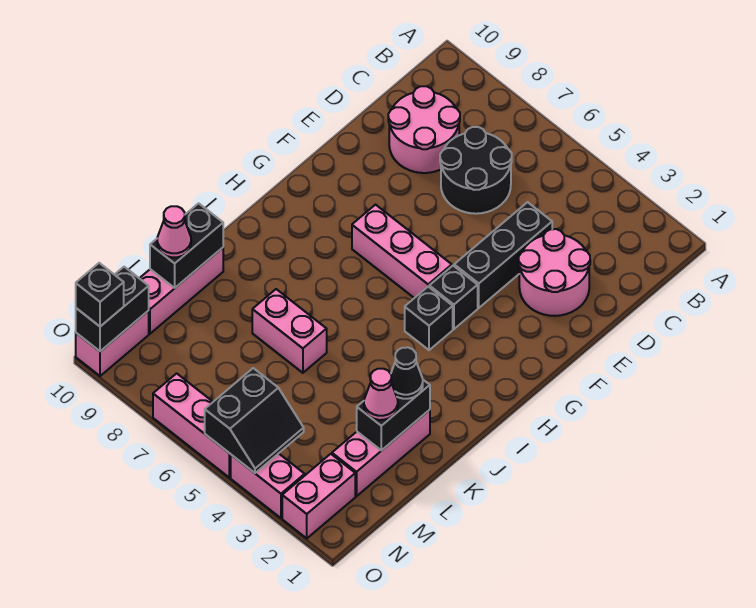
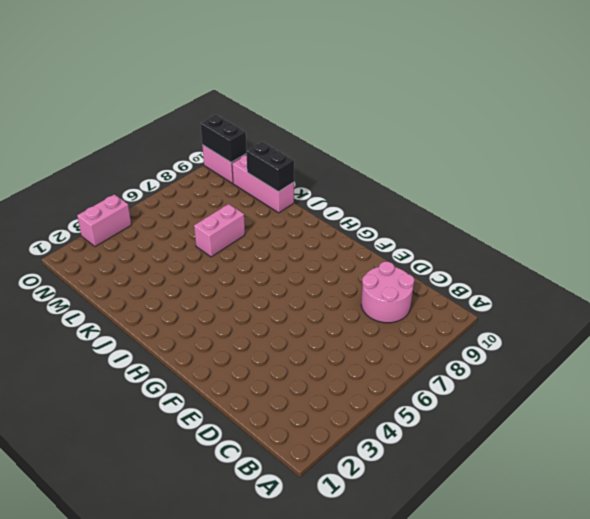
none -> black 2x2 round brick [440,127,512,214]
none -> pink 2x2 round brick [519,229,590,316]
none -> black 1x3 brick [454,202,552,308]

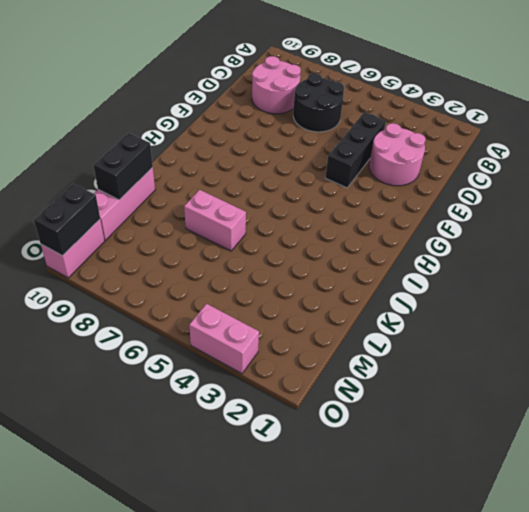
none -> black 1x1 brick [429,266,478,329]
none -> pink 1x3 brick [352,205,452,298]
none -> black 1x1 brick [405,287,453,350]

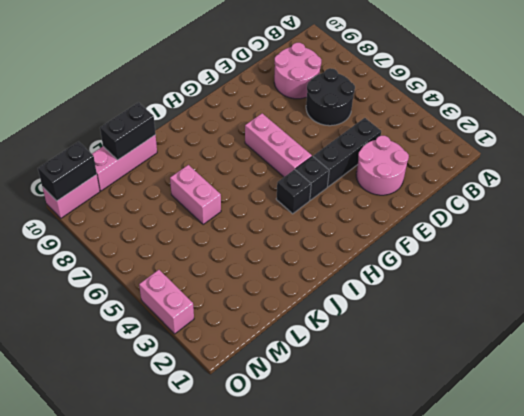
none -> pink 1x3 brick [332,410,430,496]
none -> pink 1x2 brick [282,454,355,538]
none -> pink 1x3 brick [153,373,231,477]

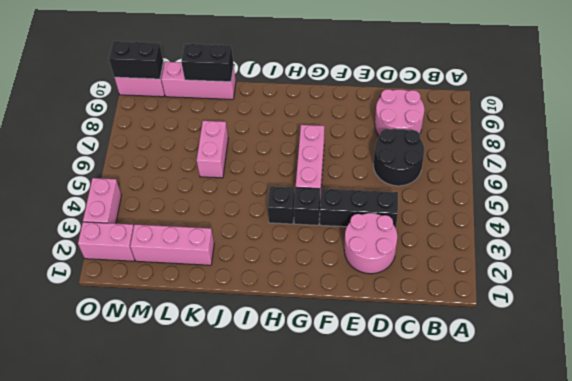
none -> pink 1x3 brick [153,373,231,477]
none -> black 1x2 brick [357,380,430,451]
none -> black 2x2 slope [205,368,304,473]

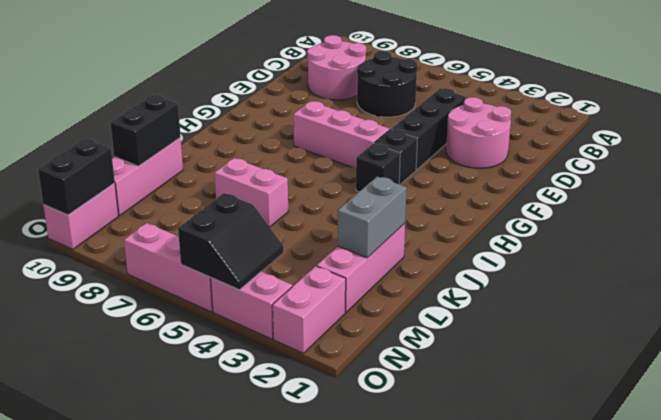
grey 1x2 brick [338,176,407,258] -> black 1x2 brick [357,380,430,451]
none -> black 1x1 cone [391,347,423,399]
none -> pink 1x1 cone [364,369,398,420]
none -> pink 1x1 cone [157,206,191,257]

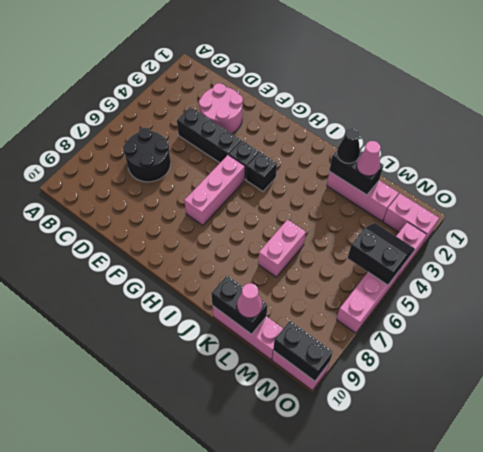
none -> pink 2x2 round brick [388,86,460,173]
none -> black 1x1 brick [76,263,124,326]

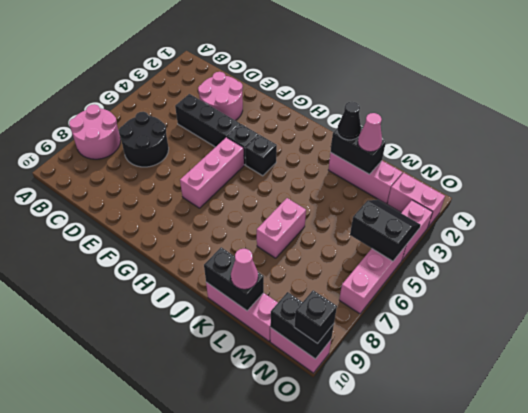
pink 2x2 round brick [69,104,121,159] -> pink 2x2 round brick moved to [388,86,460,173]

